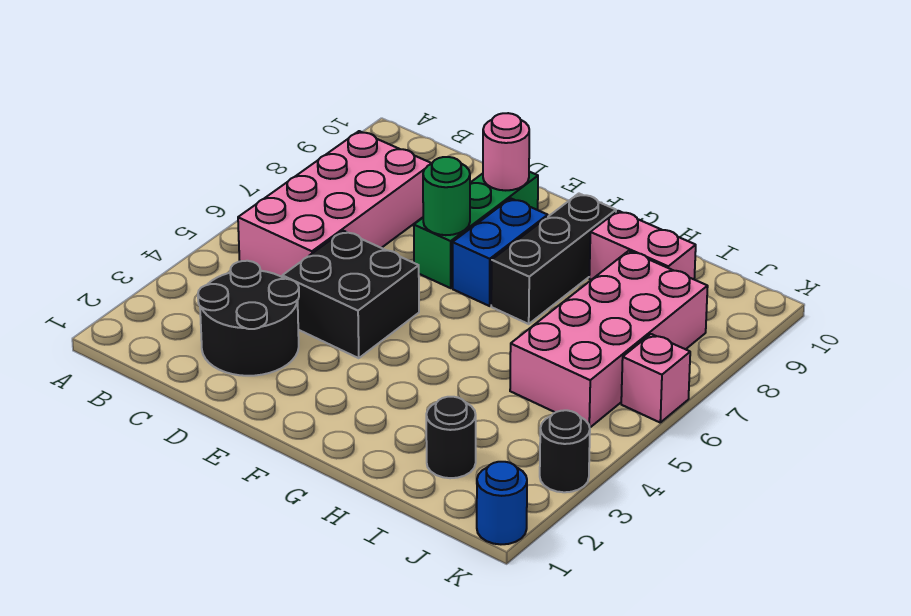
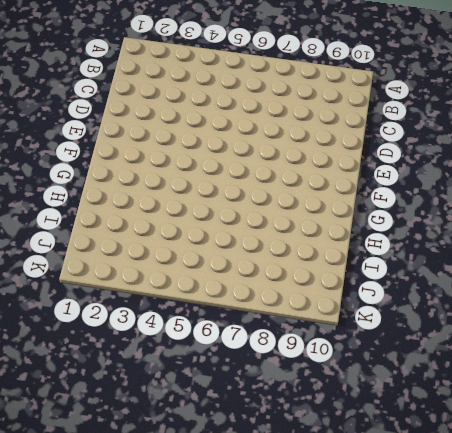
none -> pink 2x4 brick [238,131,432,277]
none -> black 2x2 round brick [198,261,299,376]
none -> black 2x2 brick [282,231,419,358]

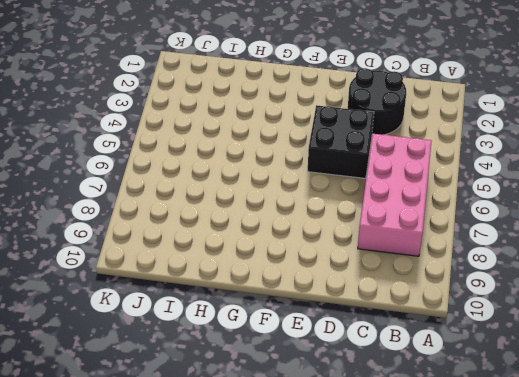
none -> green 1x3 brick [414,172,538,288]
none -> blue 1x2 brick [453,198,548,306]
none -> black 1x3 brick [491,194,616,324]

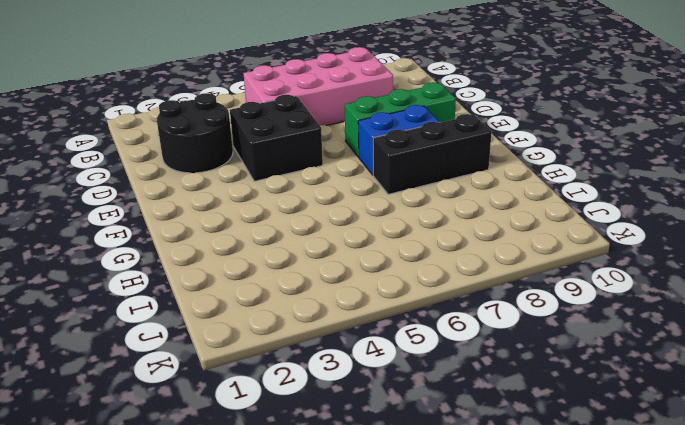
none -> pink 1x2 brick [589,211,696,280]
none -> black 1x1 round brick [426,397,476,478]
none -> pink 2x4 brick [510,251,708,427]

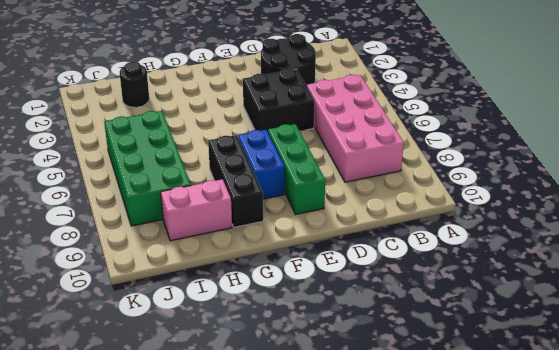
green 2x4 brick [104,111,191,226] -> pink 2x4 brick [510,251,708,427]
none -> blue 1x1 round brick [477,462,527,544]
none -> black 1x1 round brick [540,410,590,492]
none -> pink 1x1 brick [621,334,690,422]

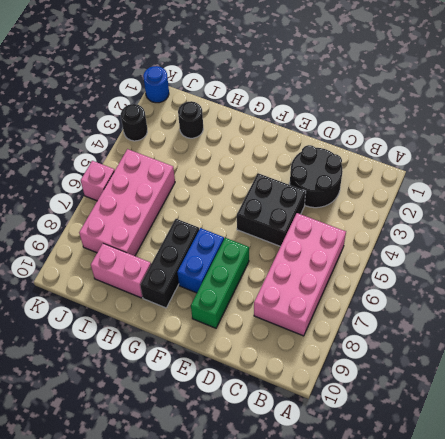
none -> green 1x1 round brick [423,157,470,235]
none -> pink 1x1 round brick [483,113,529,190]

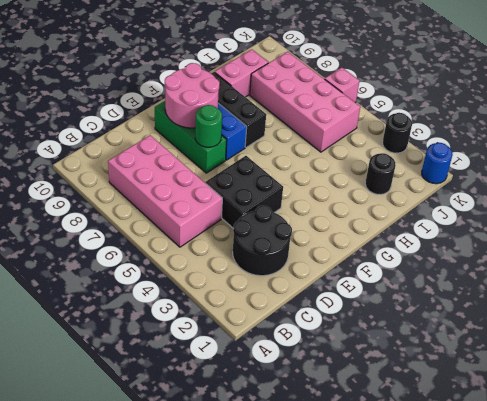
pink 2x2 round brick [165,63,220,128] -> pink 1x1 round brick [483,113,529,190]

